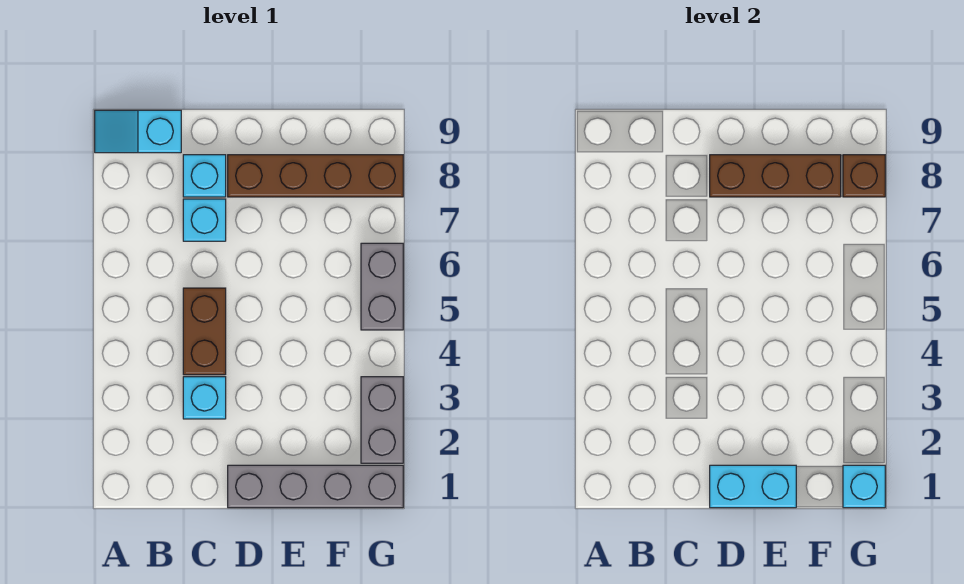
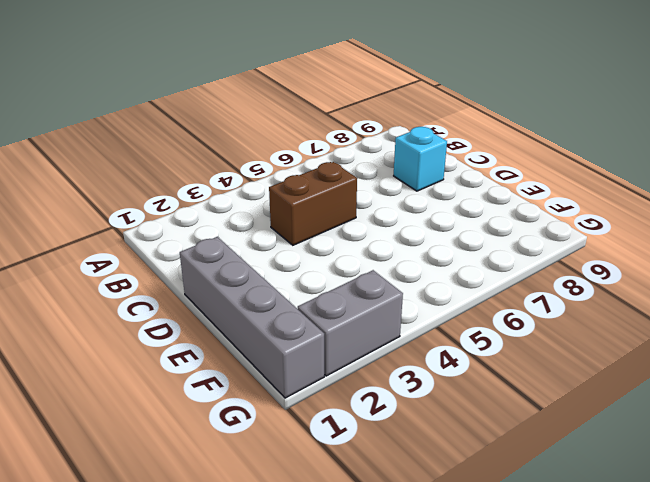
none -> cyan 1x2 slope [95,110,181,153]
none -> cyan 1x1 brick [183,377,226,419]
none -> cyan 1x1 brick [183,199,226,241]

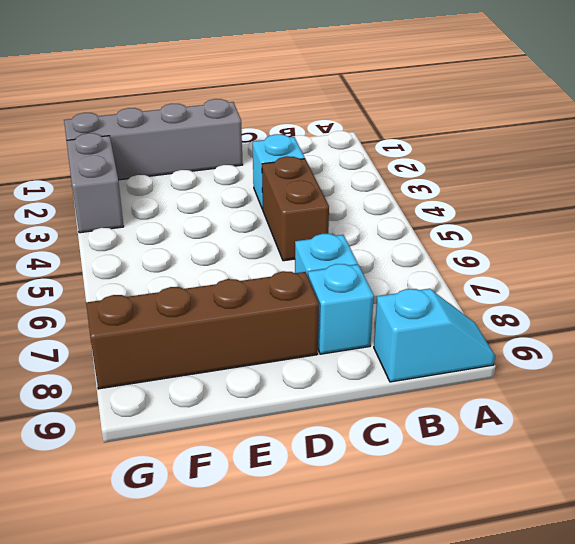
none -> grey 1x2 brick [361,243,403,330]
none -> cyan 1x2 brick [710,465,796,508]
none -> brown 1x3 brick [710,155,841,197]

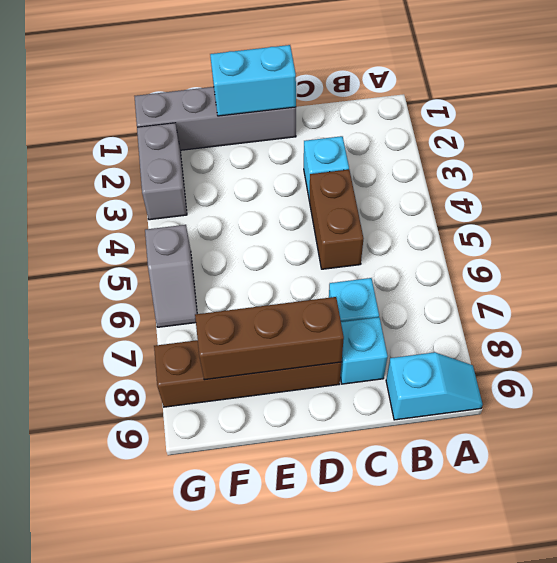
grey 1x2 slope [145,225,197,327] -> grey 1x2 brick [361,243,403,330]
none -> cyan 1x1 brick [843,465,885,508]
none -> brown 1x1 brick [843,155,885,197]

